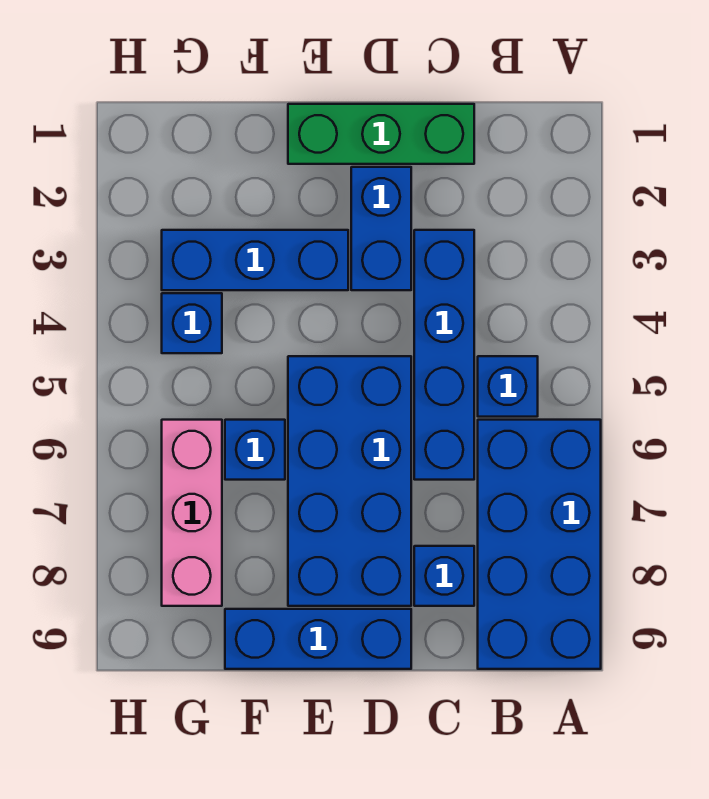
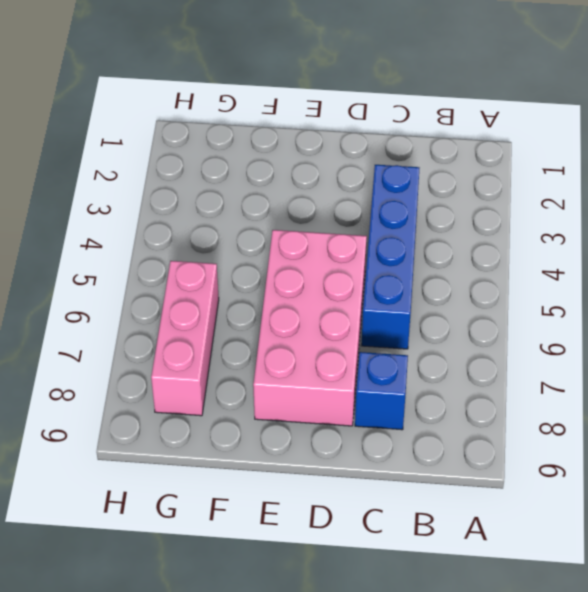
pink 2x4 brick [253,230,367,426] -> blue 2x4 brick [288,356,411,606]
none -> blue 2x4 brick [478,420,601,669]
none -> blue 1x1 brick [478,356,538,417]
none -> green 1x3 brick [288,104,474,164]

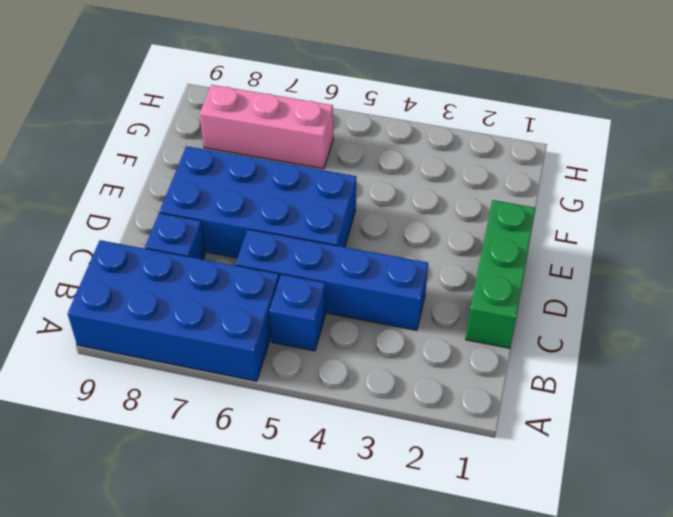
none -> blue 1x2 brick [351,167,411,290]
none -> blue 1x3 brick [225,609,411,669]
none -> blue 1x3 brick [162,230,348,290]

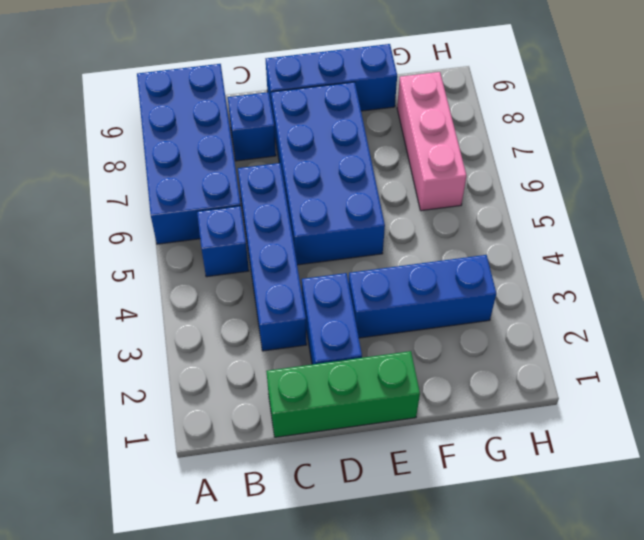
none -> blue 1x1 brick [225,420,285,480]
none -> blue 1x1 brick [162,293,222,353]

